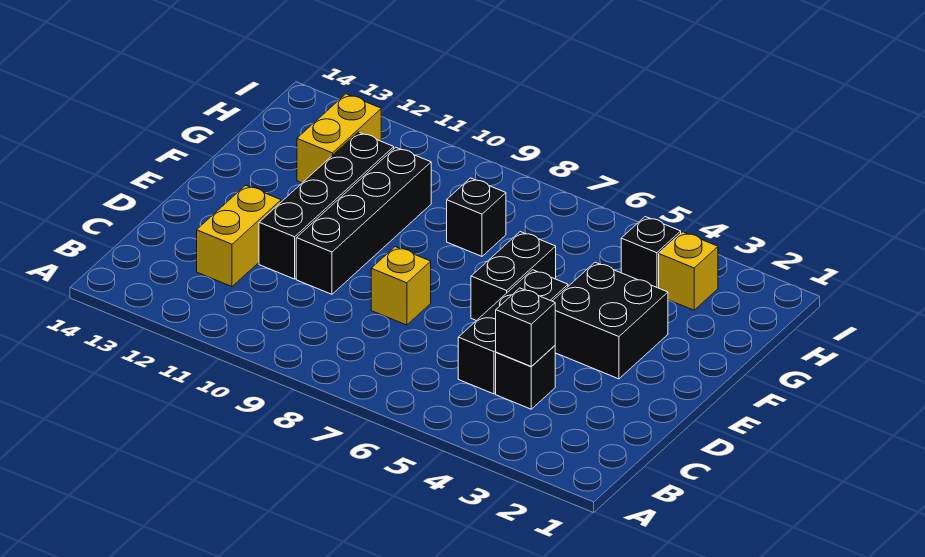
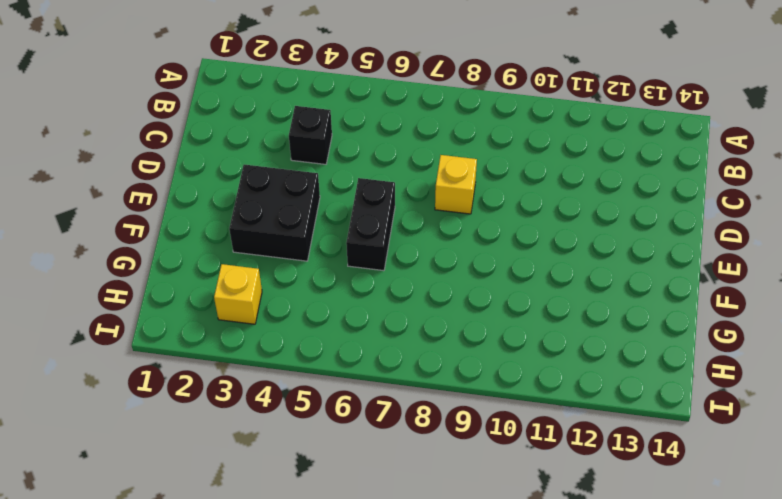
none -> black 1x3 brick [458,270,568,394]
none -> yellow 1x2 brick [197,185,281,287]
none -> black 1x4 brick [296,147,431,294]

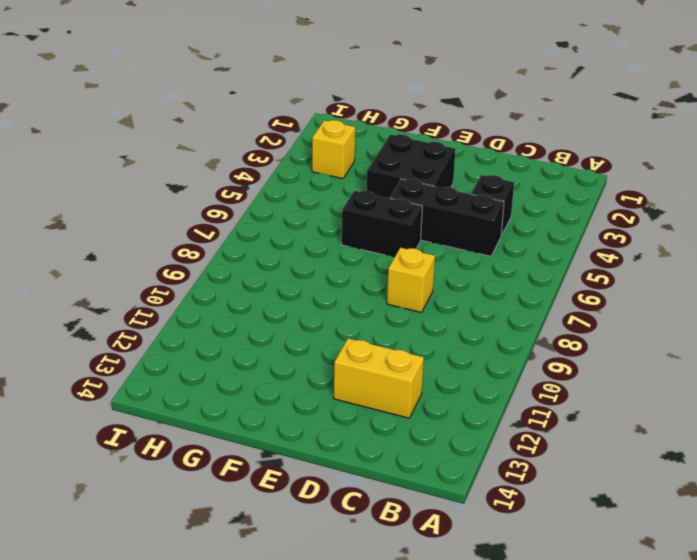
none -> black 1x4 brick [296,147,431,294]
none -> black 1x4 brick [259,132,394,279]
none -> black 1x1 brick [447,178,506,256]

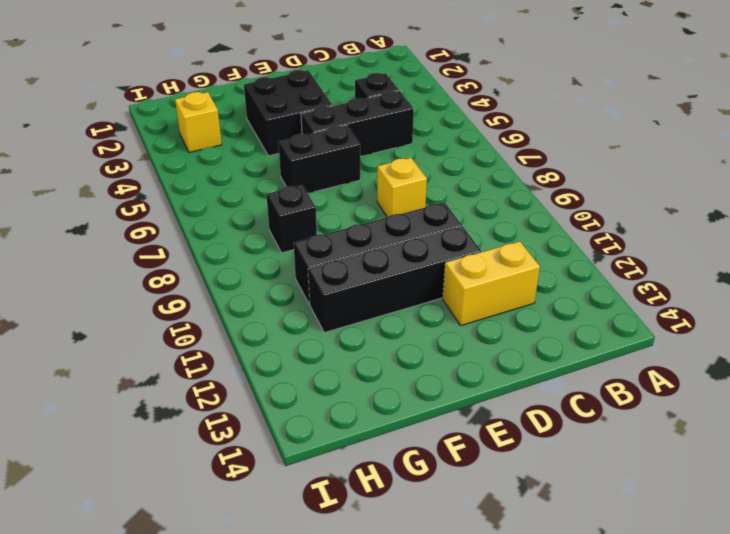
none -> yellow 1x2 brick [297,94,381,183]
none -> black 1x1 brick [621,217,681,288]
none -> black 1x1 brick [496,288,555,367]

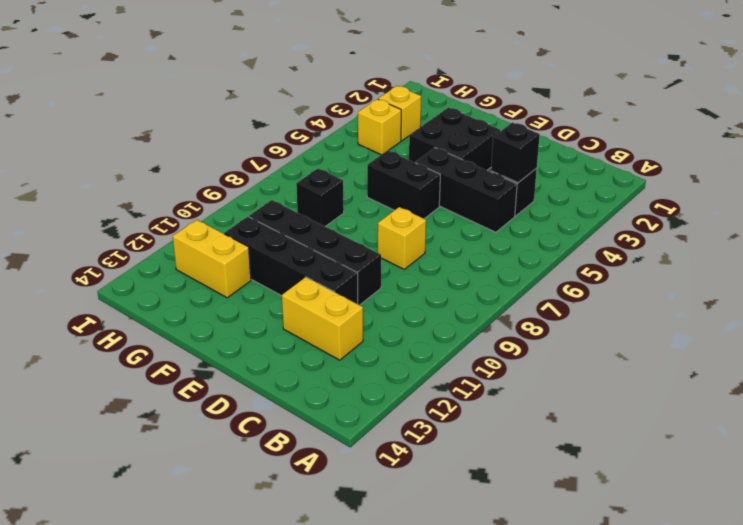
yellow 1x1 brick [358,99,401,155] -> black 1x1 brick [621,217,681,288]

